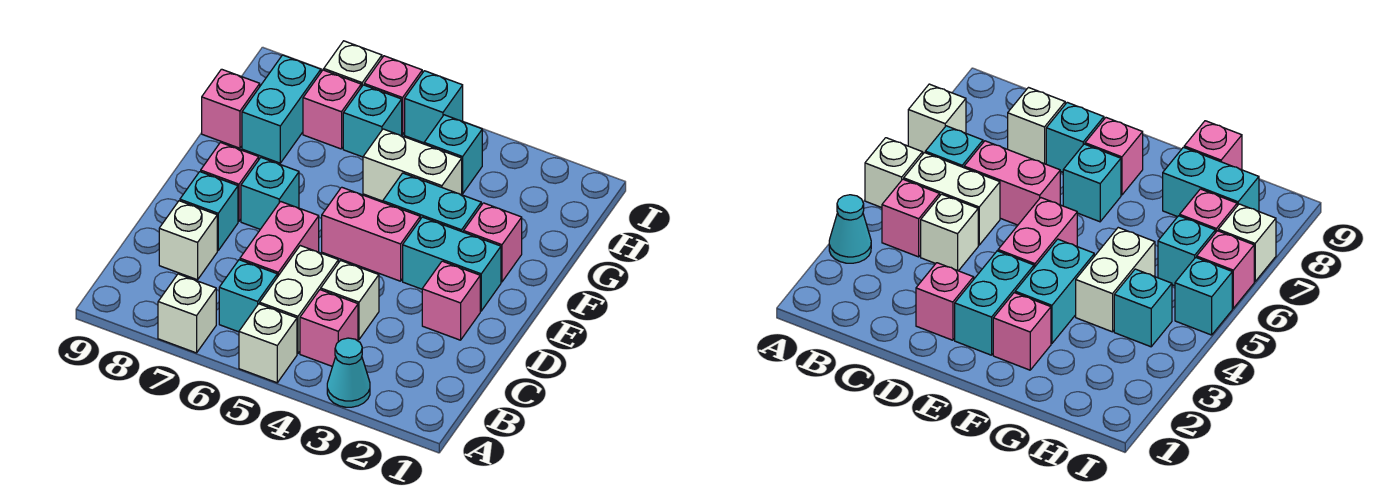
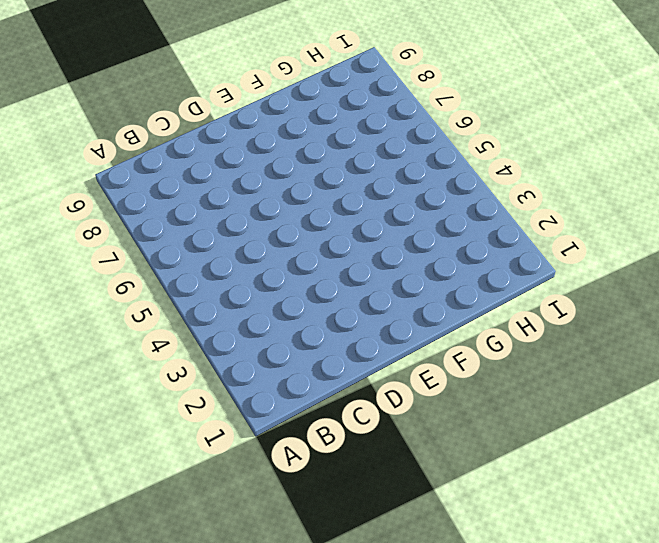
none -> cyan 1x1 cone [327,338,370,407]
none -> white 1x1 brick [239,304,297,383]
none -> white 1x1 brick [158,274,216,353]

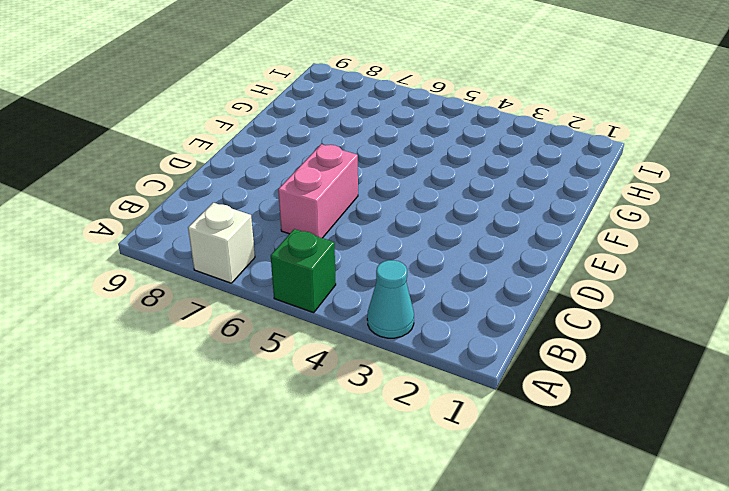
green 1x1 brick [271,229,336,313] -> white 1x1 brick [239,304,297,383]
none -> pink 1x1 brick [300,290,358,366]
none -> white 1x2 brick [260,246,338,354]
none -> cyan 1x1 brick [219,260,277,332]

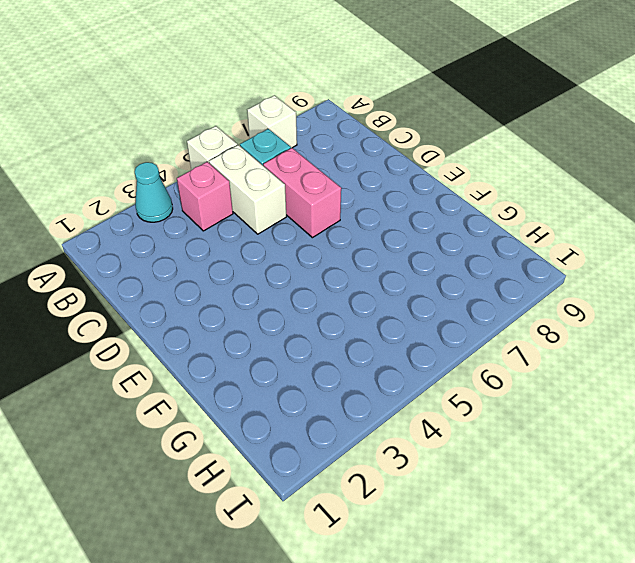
none -> white 1x1 brick [321,261,379,339]
none -> white 1x1 brick [159,201,217,280]
none -> pink 1x1 brick [422,261,480,340]

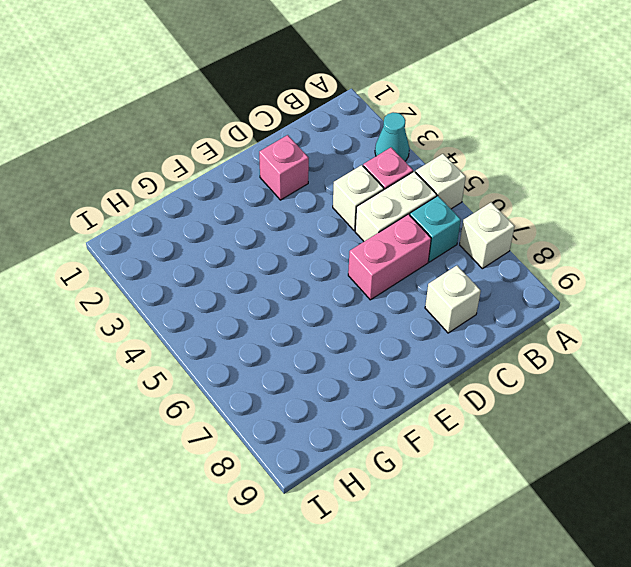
none -> cyan 1x1 brick [180,172,238,250]
none -> cyan 1x2 brick [403,217,501,311]
none -> pink 1x2 brick [322,187,420,281]

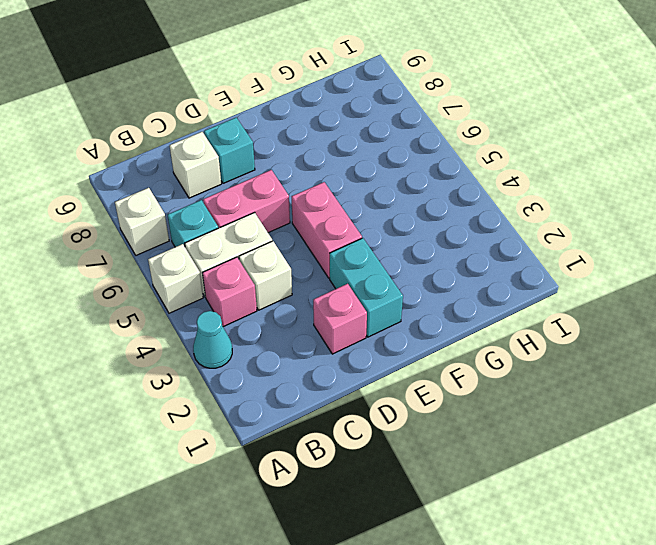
none -> cyan 1x1 brick [241,158,299,229]
none -> pink 1x1 brick [201,143,259,221]
none -> pink 1x1 brick [464,203,522,282]

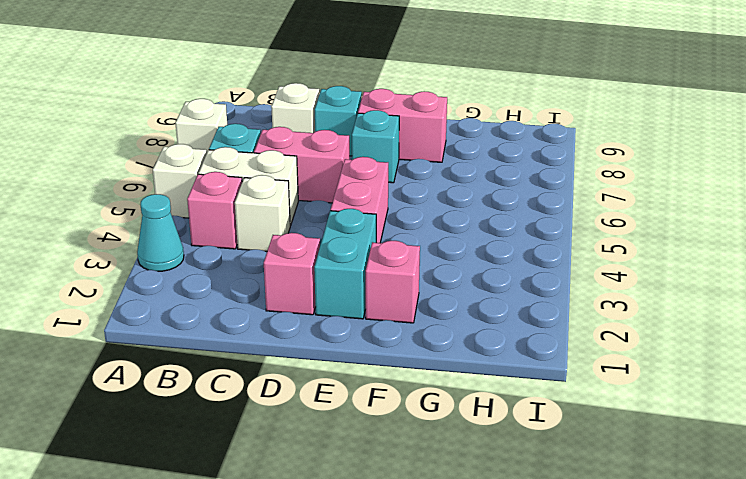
pink 1x2 brick [358,89,447,162] -> pink 1x1 brick [201,143,259,221]
none -> cyan 1x2 brick [383,173,481,232]
none -> white 1x2 brick [363,129,462,201]
none -> cyan 1x2 brick [242,55,321,163]

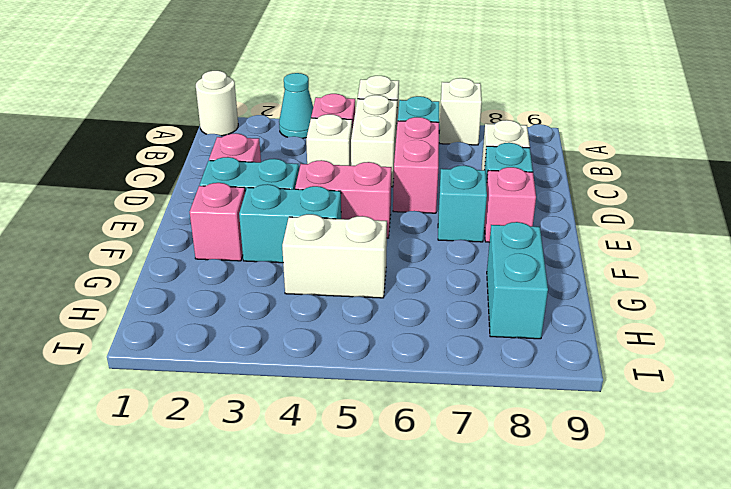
white 1x1 round brick [196,71,238,136] -> none
none -> pink 1x1 brick [202,69,260,148]
none -> cyan 1x1 brick [424,115,482,194]
none -> cyan 1x1 brick [343,85,402,157]

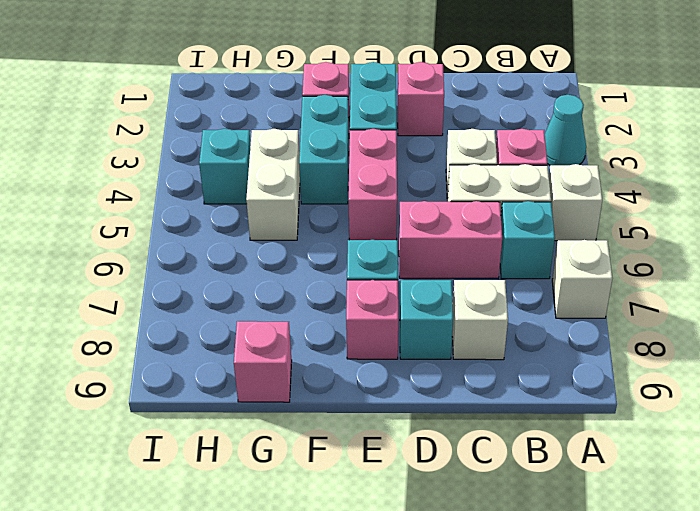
none -> cyan 1x2 brick [242,55,321,163]
none -> cyan 1x1 brick [343,85,402,157]
none -> pink 1x1 brick [303,70,361,149]

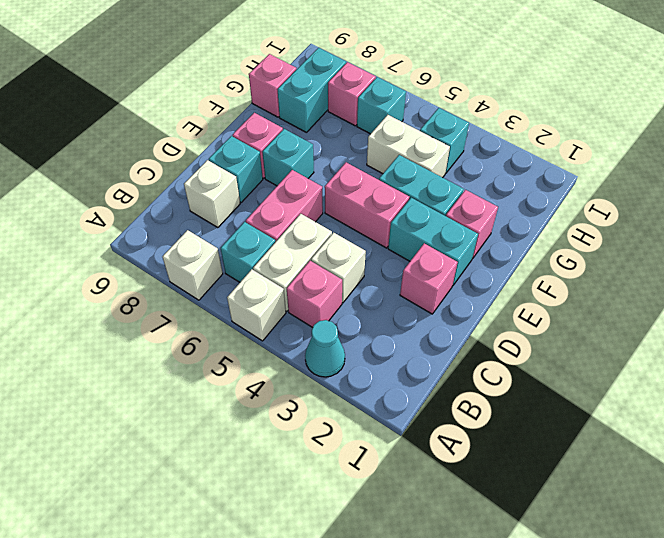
none -> cyan 1x1 brick [405,71,463,143]
none -> pink 1x1 brick [364,56,422,135]
none -> white 1x1 brick [324,41,382,87]

